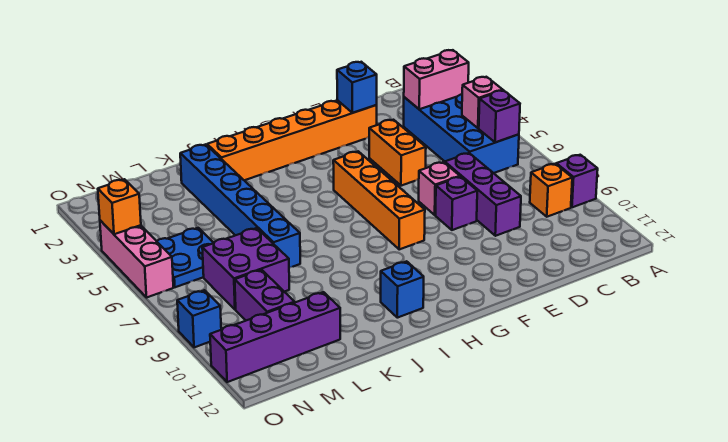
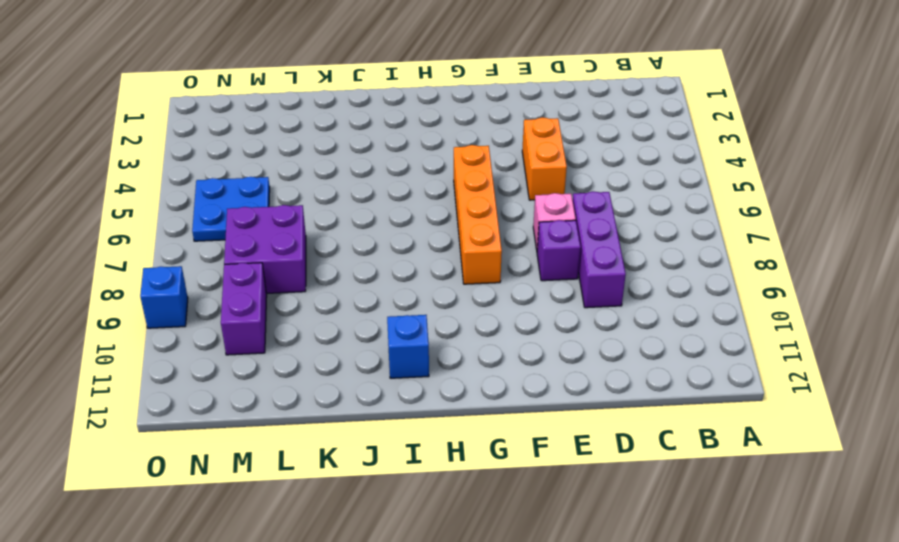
none -> purple 1x1 brick [556,155,598,207]
none -> blue 2x4 brick [404,95,519,173]
none -> orange 1x1 brick [530,164,572,217]

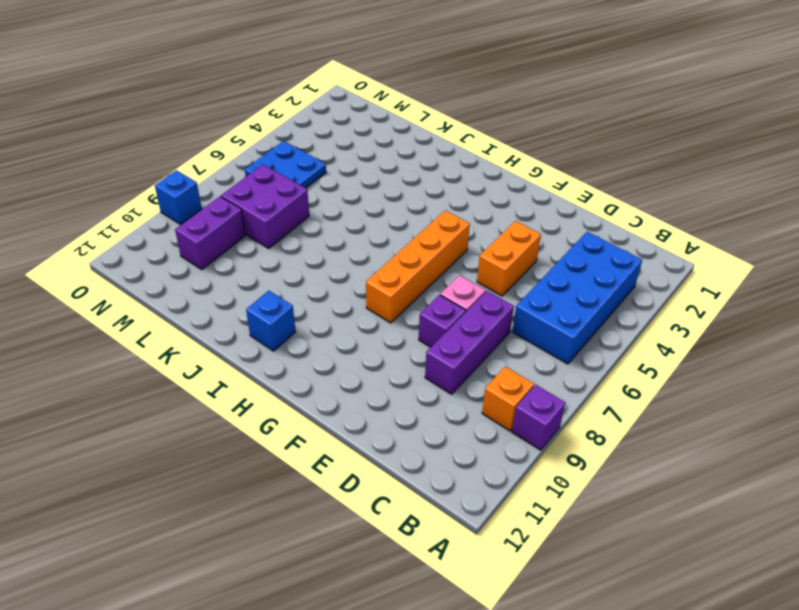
none -> orange 1x6 brick [207,100,377,180]
none -> blue 1x6 brick [180,144,300,268]
none -> purple 1x4 brick [210,292,340,382]

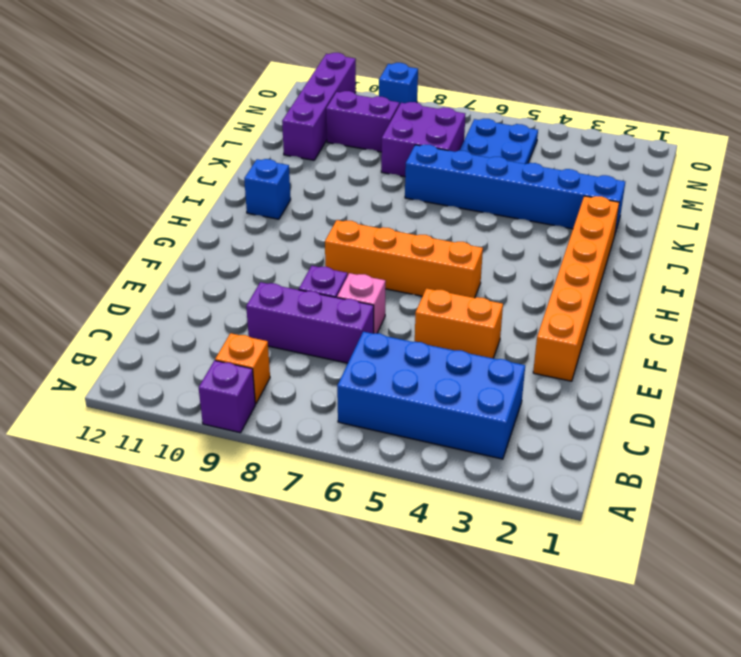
none -> pink 1x3 brick [100,220,173,298]
none -> pink 1x2 brick [404,50,469,109]
none -> pink 1x1 brick [462,77,503,128]

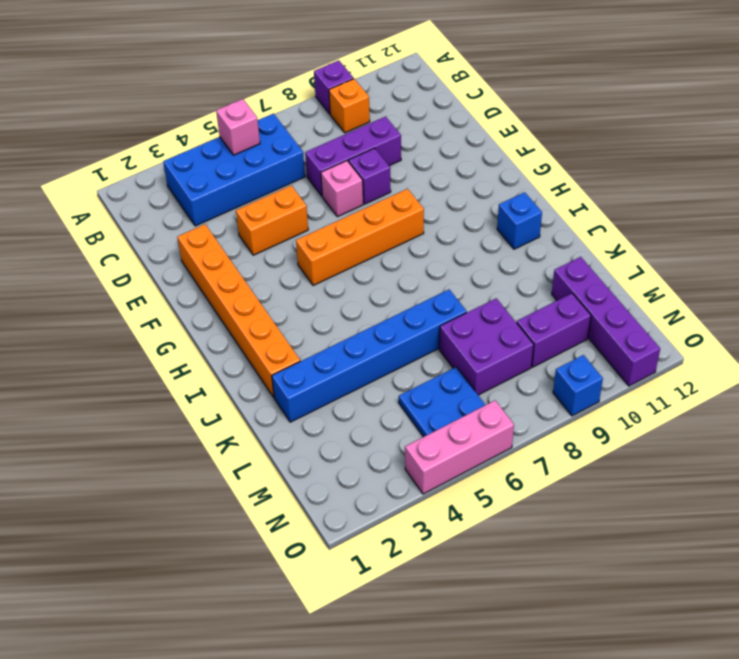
none -> pink 1x2 brick [404,50,469,109]
none -> purple 1x1 brick [479,90,520,142]
none -> blue 1x1 brick [337,62,377,113]

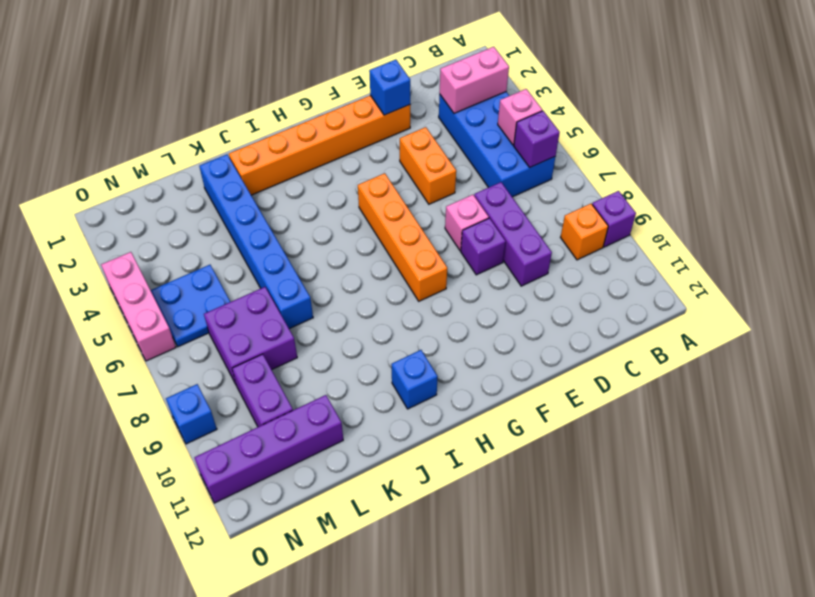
none -> orange 1x1 brick [98,179,141,234]

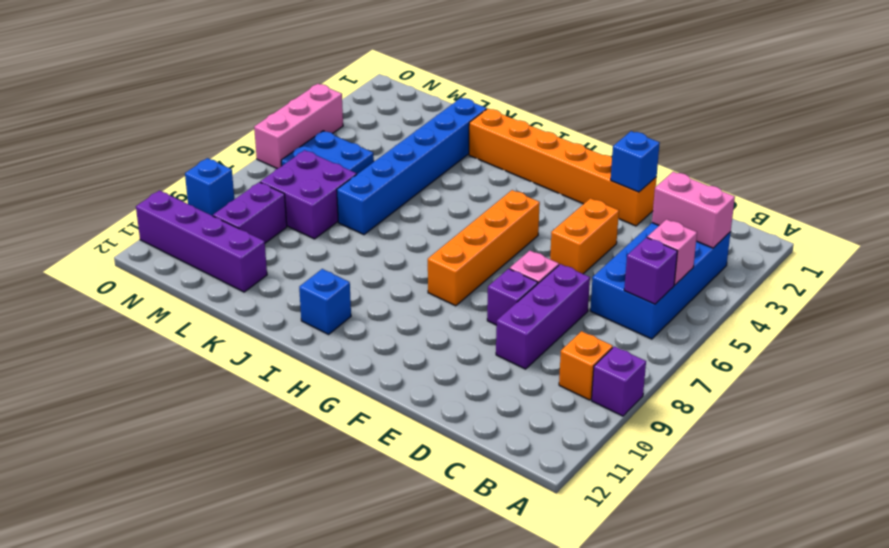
none -> orange 1x1 brick [98,179,141,234]

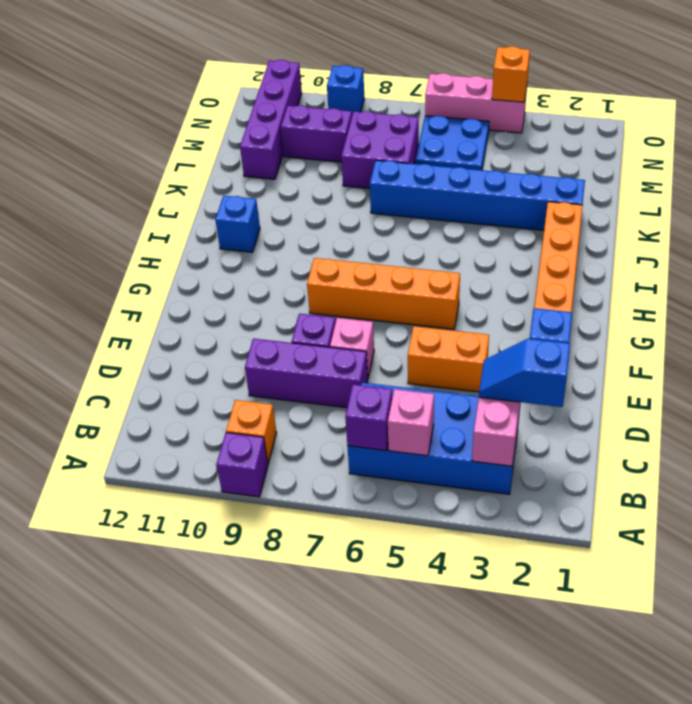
blue 1x2 slope [479,339,570,407] -> none

